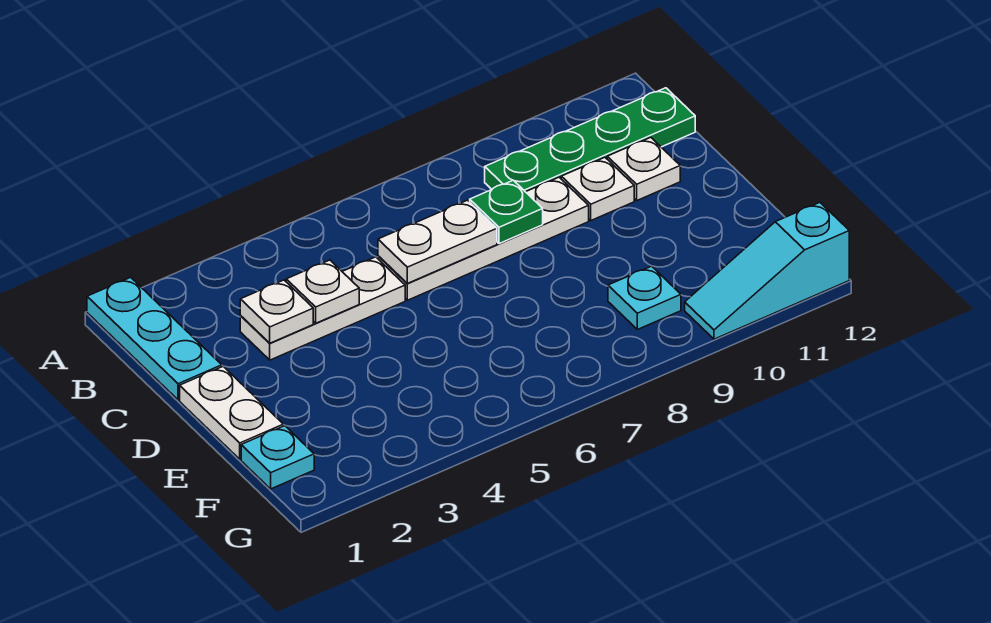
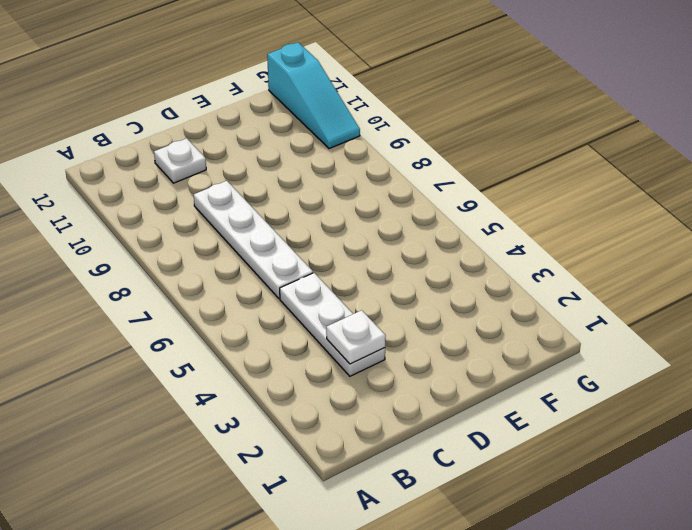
none -> cyan 1x3 plate [87,277,222,400]
none -> green 1x4 plate [485,88,695,192]
none -> white 1x1 plate [561,157,634,220]

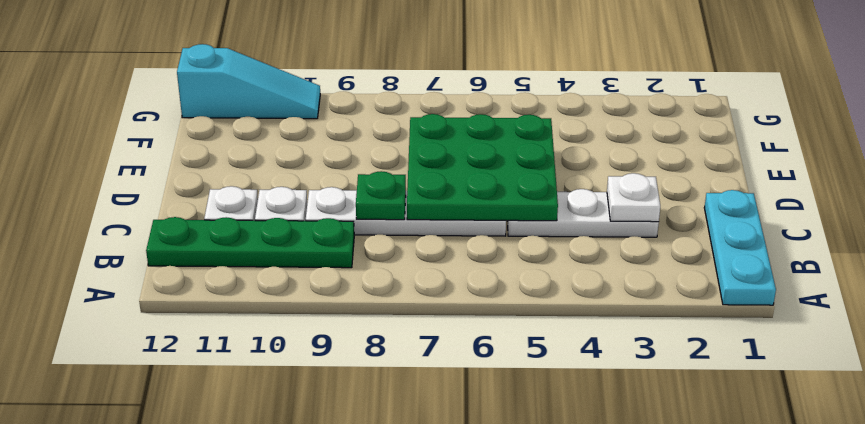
green 3x3 plate [407,114,558,221] -> white 1x2 plate [378,200,497,283]
none -> white 1x2 plate [180,367,283,459]
none -> cyan 1x1 plate [241,426,314,489]
none -> cyan 1x1 plate [608,266,681,329]

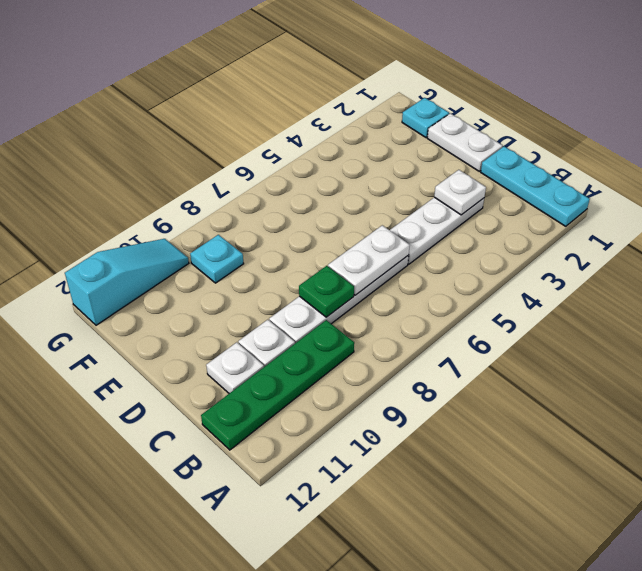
none -> white 1x1 plate [286,260,359,323]

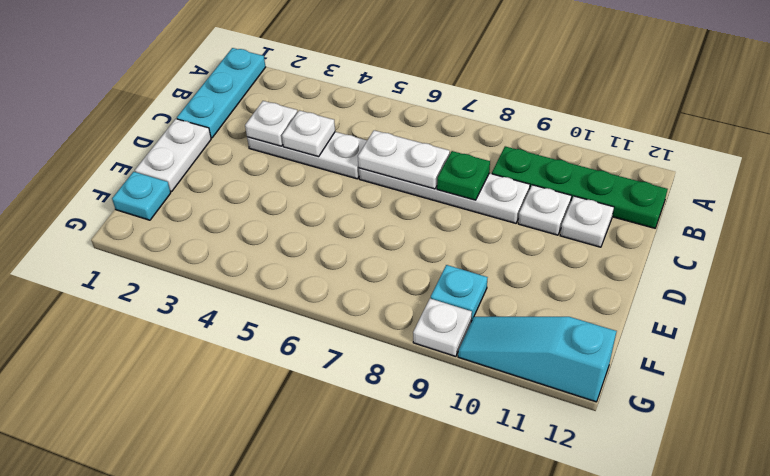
white 1x1 plate [413,298,472,356] -> none

